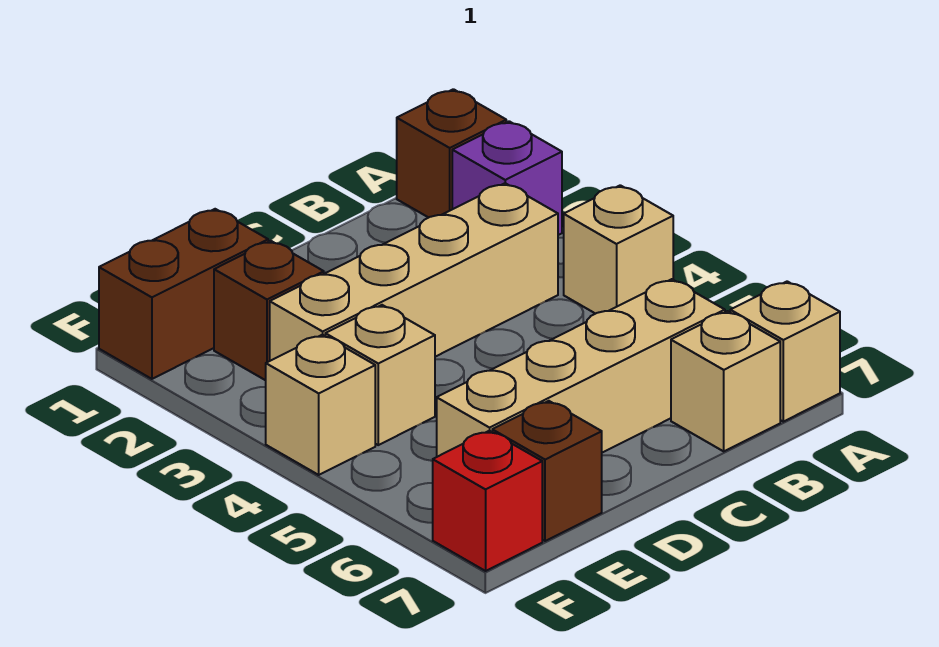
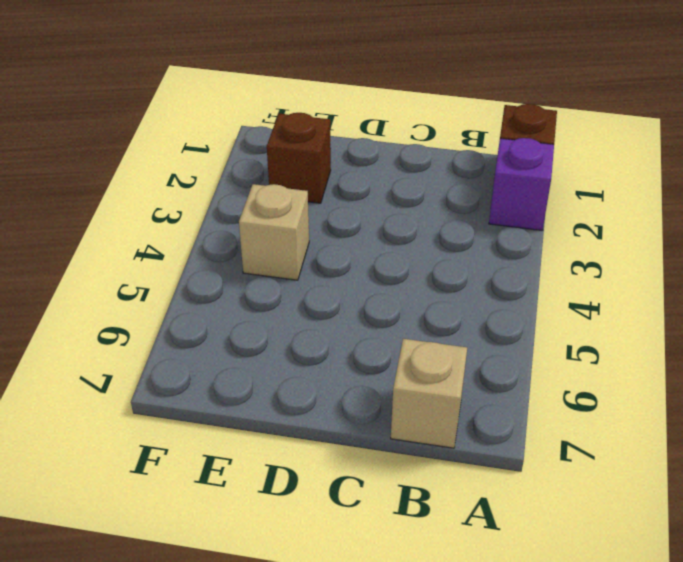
none -> tan 1x1 brick [564,185,673,314]
none -> tan 1x1 brick [730,281,840,422]
none -> tan 1x4 brick [270,183,558,361]

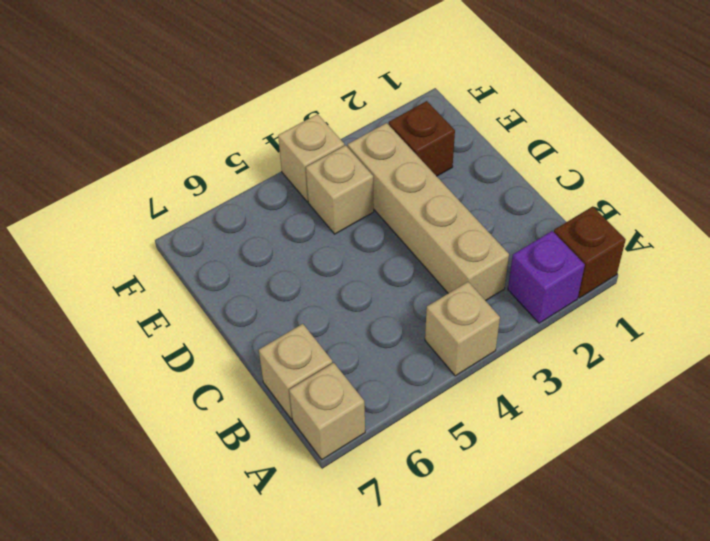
none -> tan 1x4 brick [437,279,725,457]
none -> brown 1x2 brick [99,209,268,379]
none -> brown 1x1 brick [492,401,602,541]

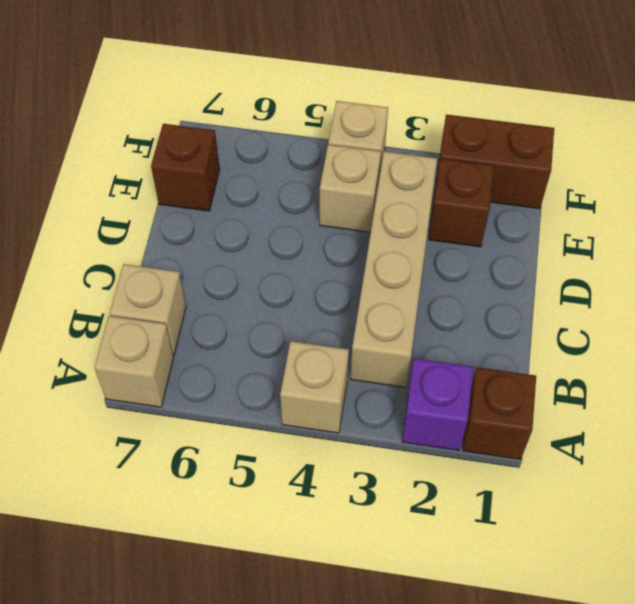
brown 1x2 brick [436,114,554,209] -> brown 1x2 brick turned to [99,209,268,379]
none -> tan 1x4 brick [437,279,725,457]
none -> red 1x1 brick [433,431,542,571]

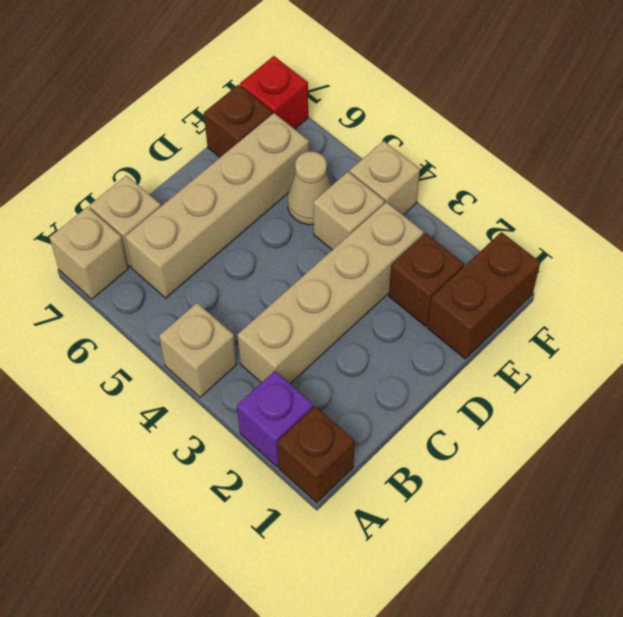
tan 1x1 cone [288,151,331,225] -> none

